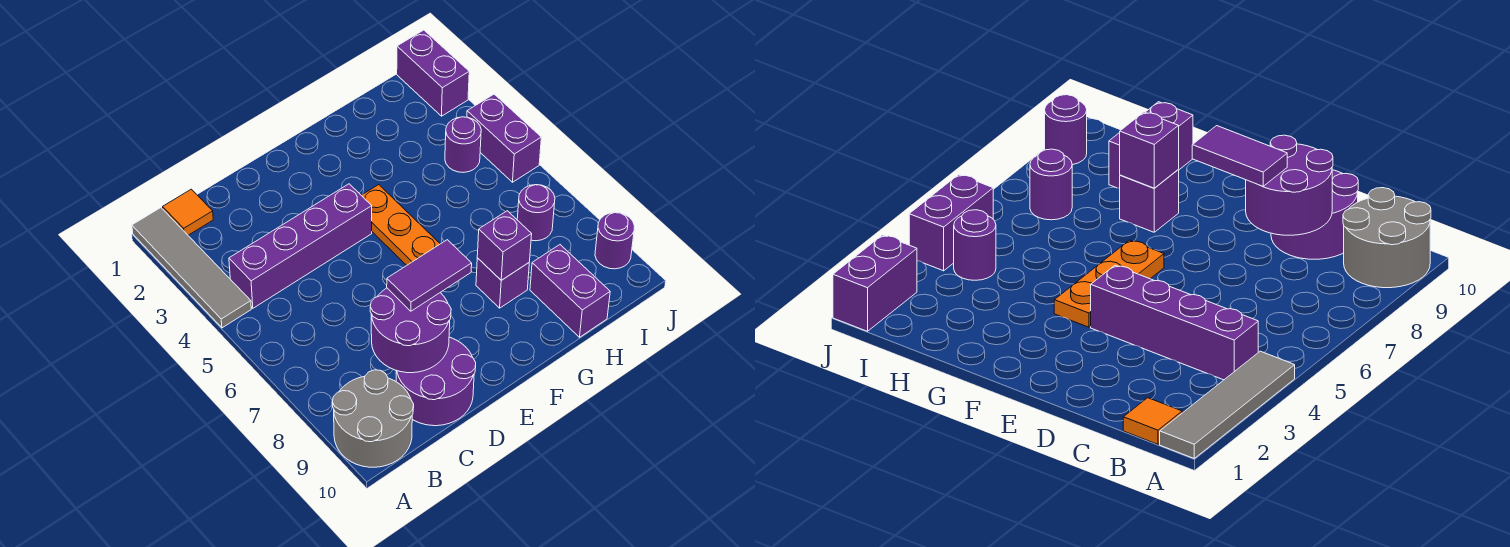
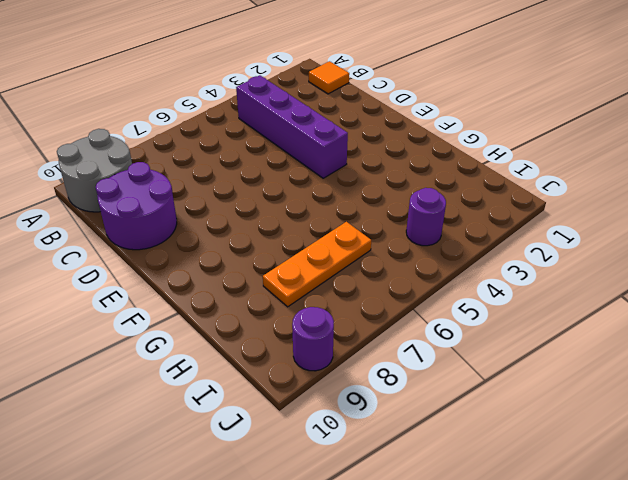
orange 1x3 plate [263,222,371,307] -> orange 1x3 plate moved to [361,185,440,265]
none -> grey 1x4 tile [132,208,251,328]
none -> purple 1x1 brick [476,258,529,308]
none -> purple 1x2 brick [530,245,610,337]

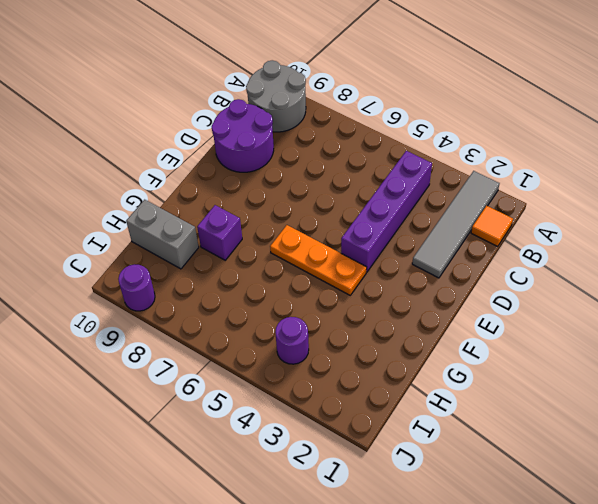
grey 1x4 tile [412,171,500,278] -> grey 1x4 tile turned to [132,208,251,328]
grey 1x2 brick [126,200,199,269] -> purple 1x2 brick [530,245,610,337]
none -> purple 1x1 round brick [517,185,555,241]
none -> purple 1x2 brick [397,30,469,116]
none -> purple 1x2 brick [467,94,541,182]

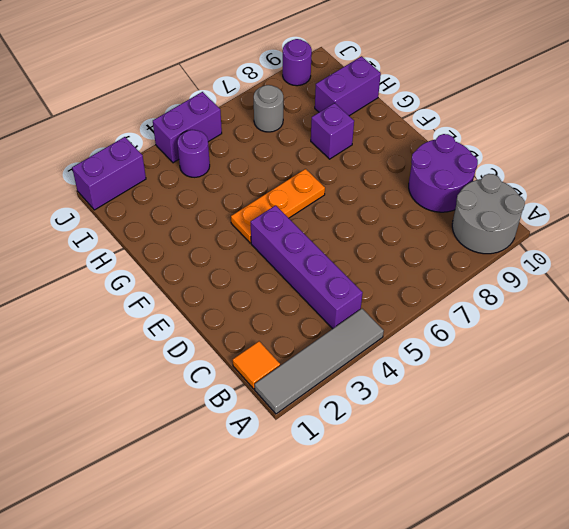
grey 1x1 round brick [254,85,283,132] -> purple 1x1 round brick [517,185,555,241]
none -> purple 2x2 round brick [370,288,451,373]
none -> purple 1x1 brick [477,211,532,280]
none -> purple 1x2 tile [387,240,472,311]

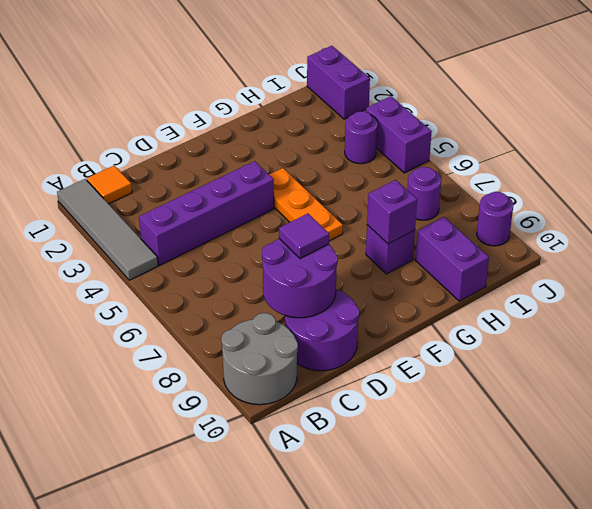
purple 1x1 tile [279,214,329,259] -> purple 1x2 tile [387,240,472,311]

